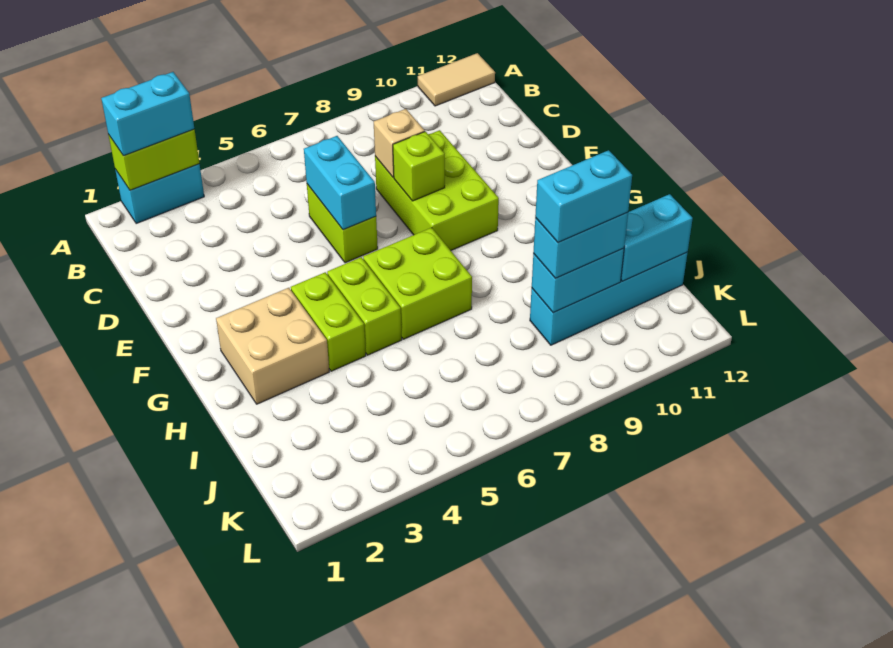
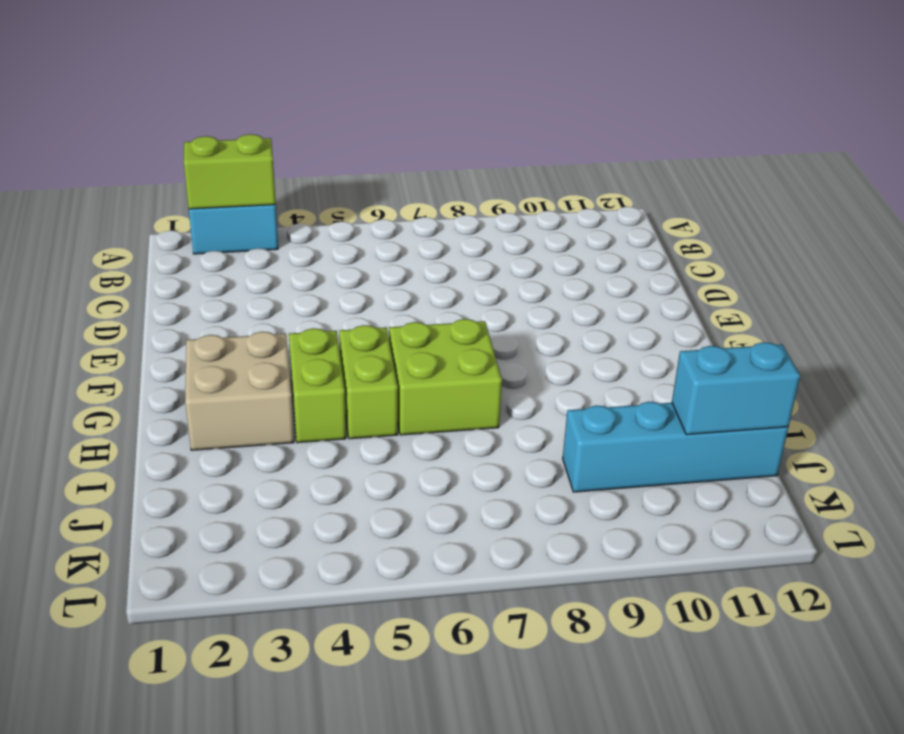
none -> tan 1x2 tile [418,53,495,106]
none -> lime 1x2 brick [307,184,378,263]
none -> lime 2x3 brick [375,130,499,250]

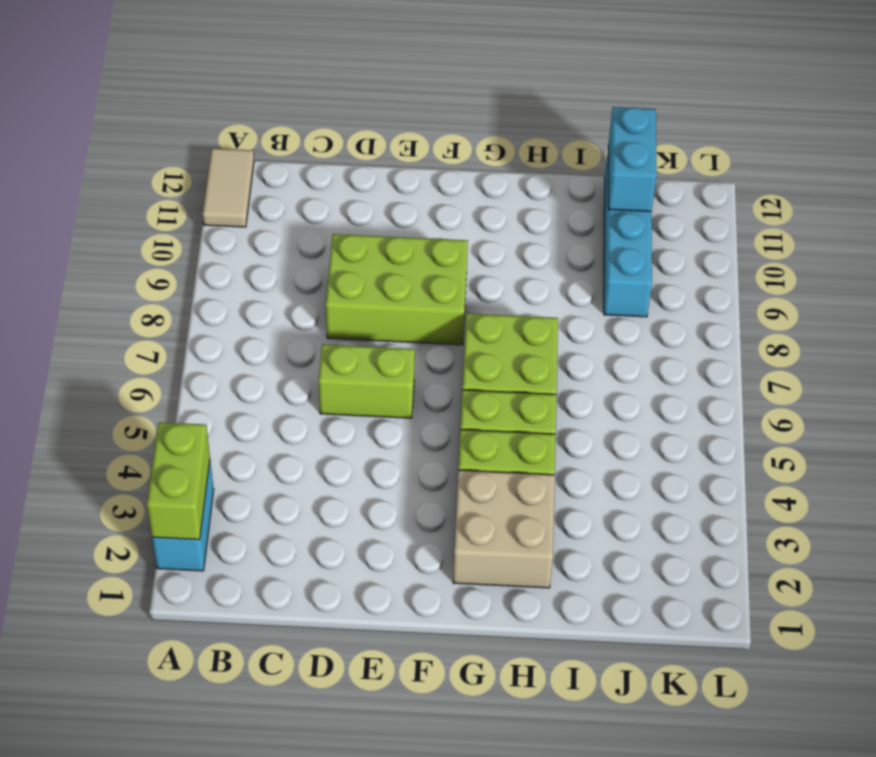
none -> cyan 1x2 brick [304,136,376,230]
none -> tan 1x1 brick [374,109,425,177]
none -> lime 1x1 brick [393,132,445,201]

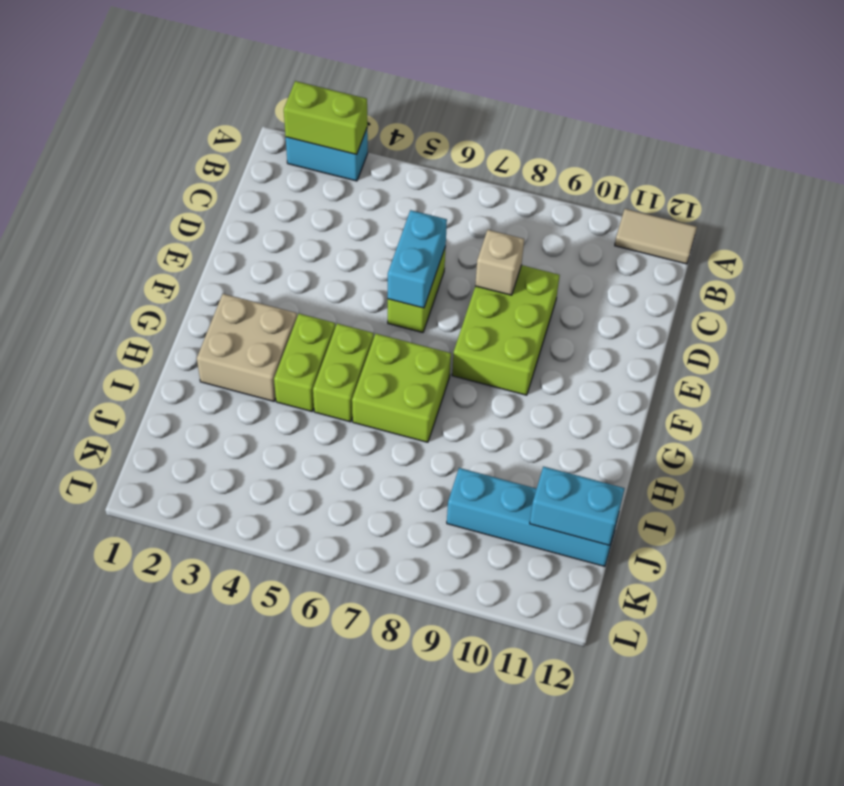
none -> lime 1x1 brick [393,132,445,201]
none -> cyan 1x2 brick [532,248,624,313]
none -> cyan 1x2 brick [101,72,194,156]

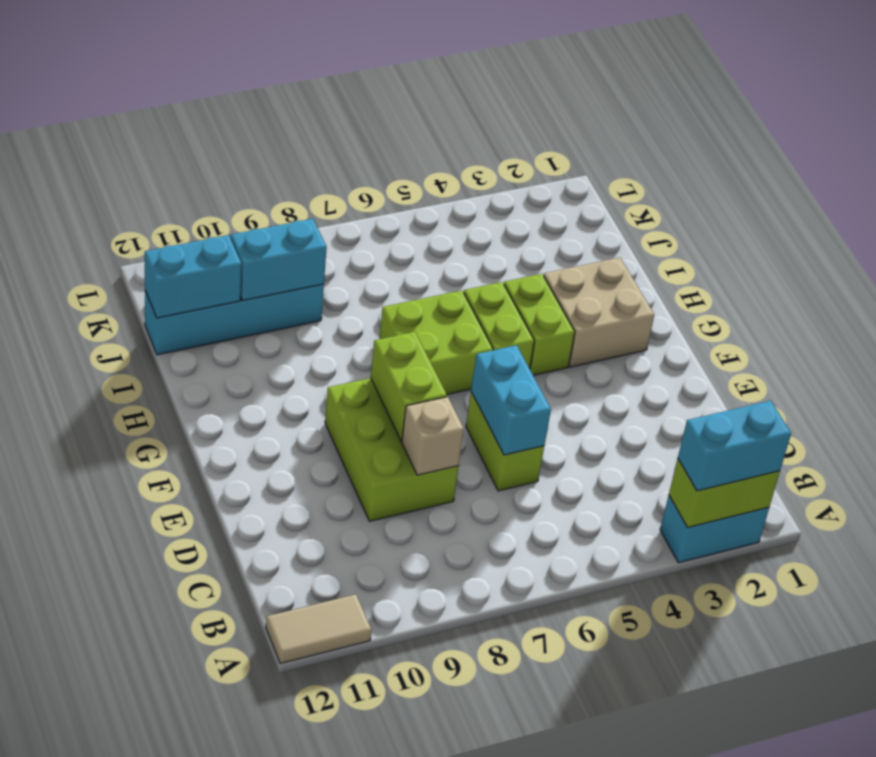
lime 1x2 brick [371,332,447,441] -> lime 1x1 brick [393,132,445,201]
none -> cyan 1x2 brick [533,212,628,278]
none -> cyan 1x2 brick [535,150,632,243]

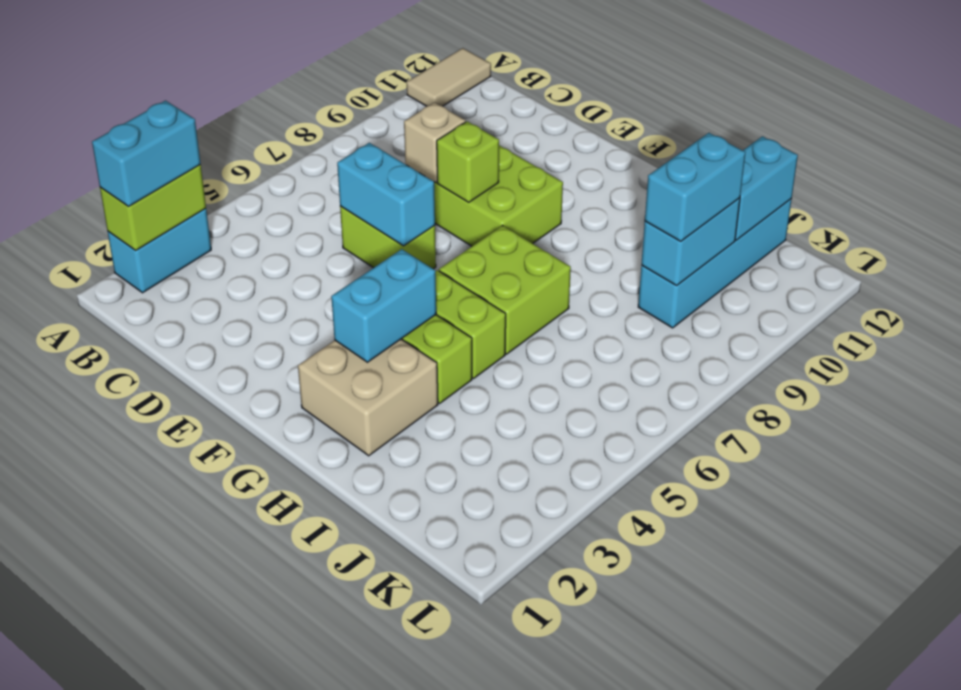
cyan 1x2 brick [331,249,436,362] -> cyan 1x2 brick moved to [535,150,632,243]

